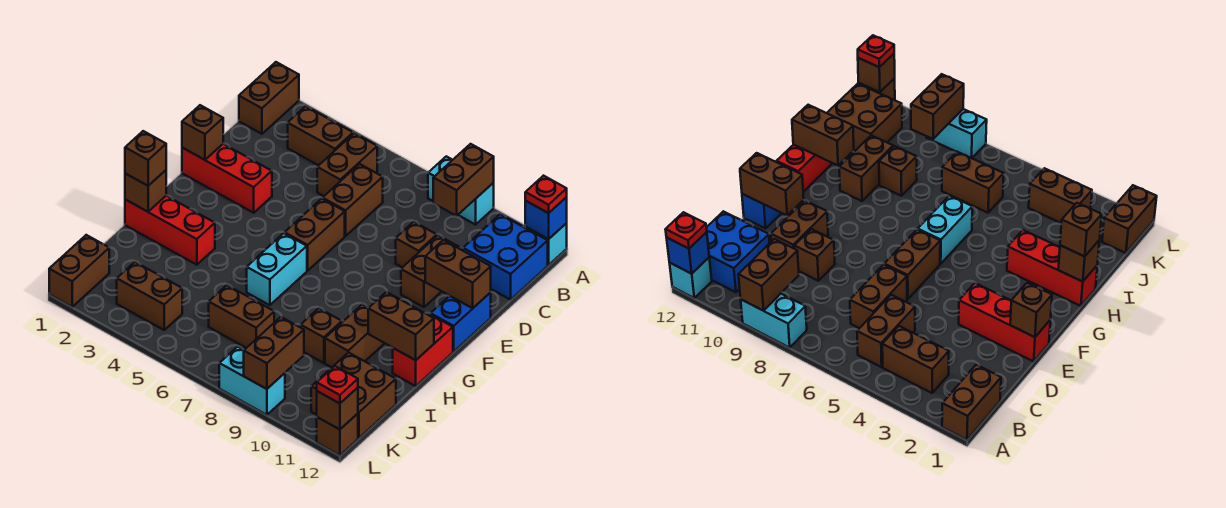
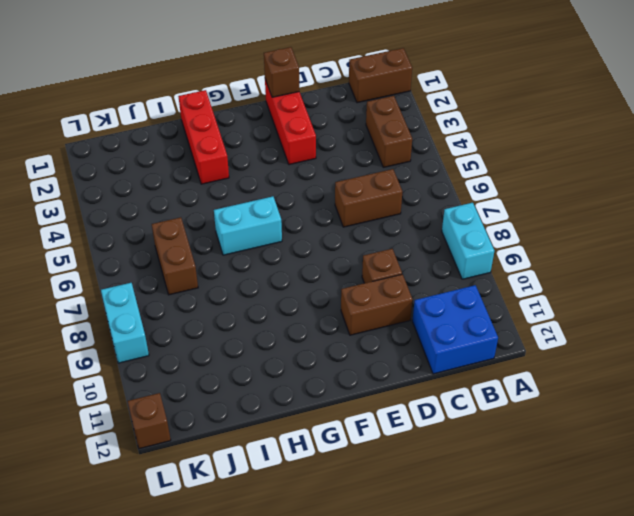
none -> cyan 1x1 brick [525,223,567,265]
none -> brown 1x2 brick [317,133,377,196]
none -> brown 1x2 brick [285,199,345,270]
none -> blue 1x2 brick [431,293,491,351]

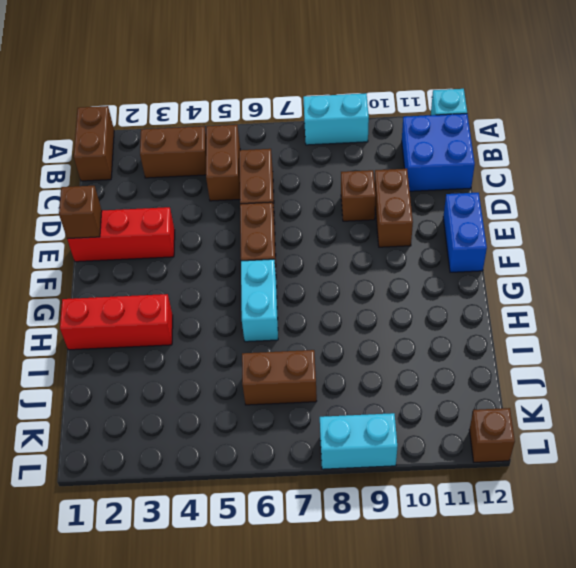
none -> red 1x2 brick [393,314,453,386]
none -> brown 1x2 brick [325,305,385,367]
none -> brown 1x1 brick [301,308,342,363]
none -> brown 2x2 brick [311,352,396,438]

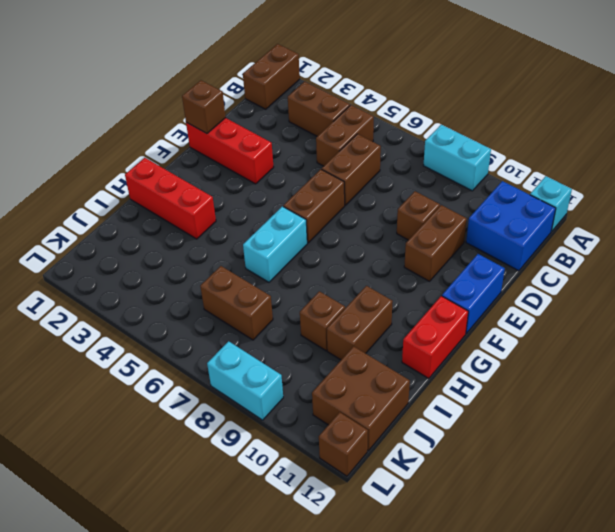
none -> brown 1x2 brick [49,235,109,307]
none -> brown 1x2 brick [117,262,182,330]
none -> brown 1x2 brick [433,144,494,216]
none -> blue 1x1 brick [525,197,567,239]

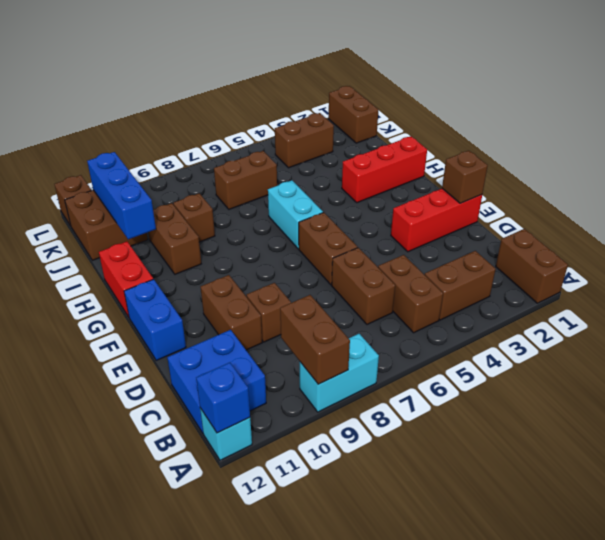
blue 1x3 brick [87,152,156,239] -> none
none -> cyan 1x2 brick [219,347,285,415]
none -> brown 1x2 brick [425,240,491,308]
none -> brown 1x1 brick [125,170,166,212]
none -> brown 1x2 brick [368,292,434,360]

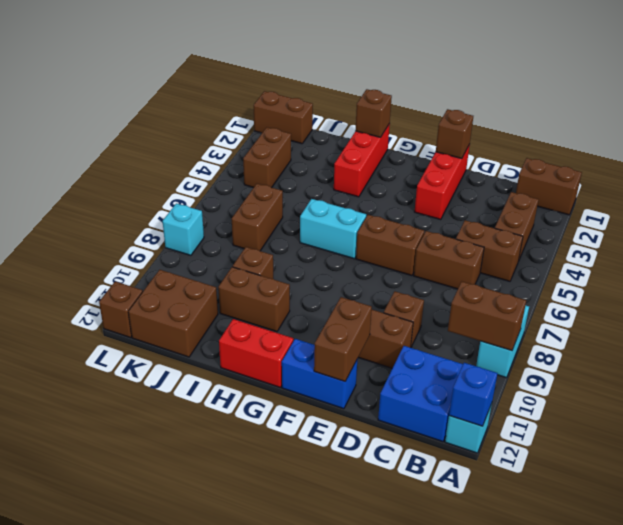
cyan 1x1 brick [163,203,204,255] -> cyan 1x2 brick [219,347,285,415]
none -> brown 1x2 brick [368,292,434,360]
none -> brown 1x2 brick [244,317,304,389]
none -> brown 1x1 brick [317,388,358,429]
none -> red 1x1 plate [525,176,567,213]

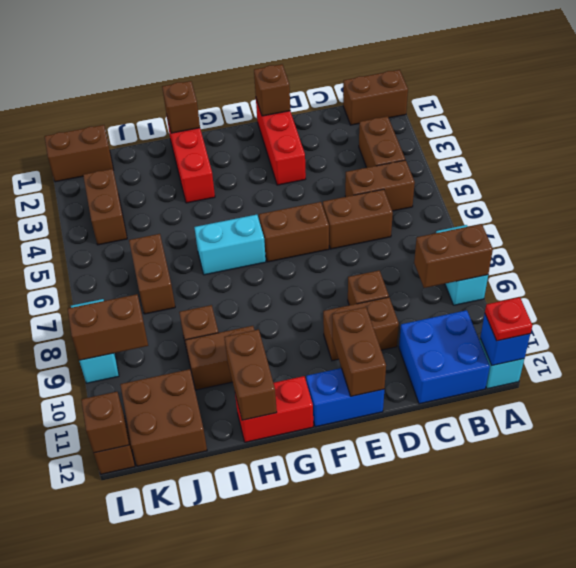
none -> brown 1x1 brick [125,131,166,186]
none -> red 1x1 plate [317,366,358,403]

